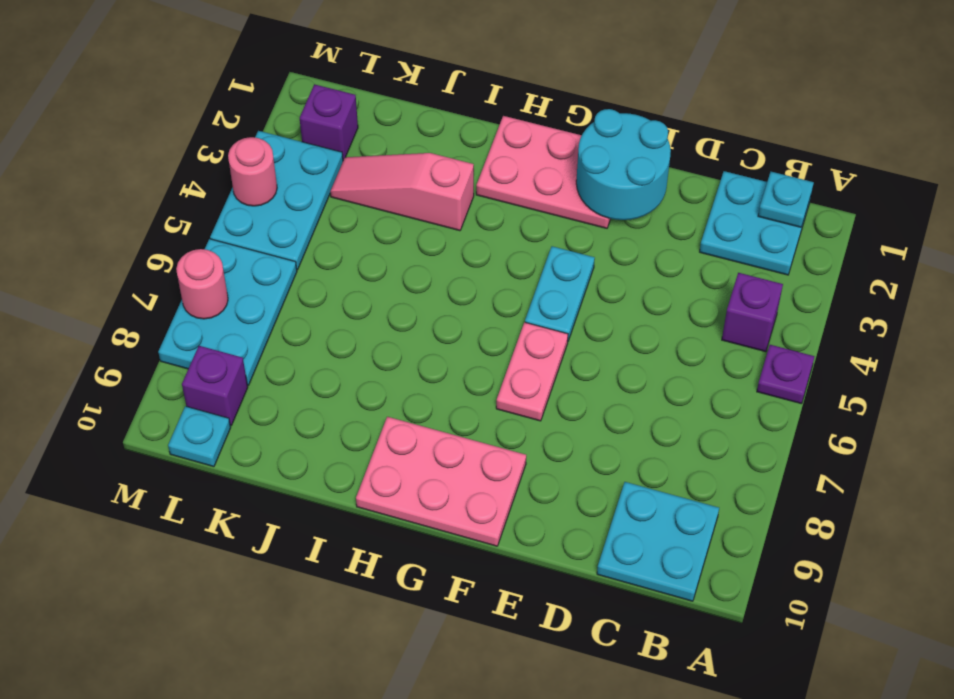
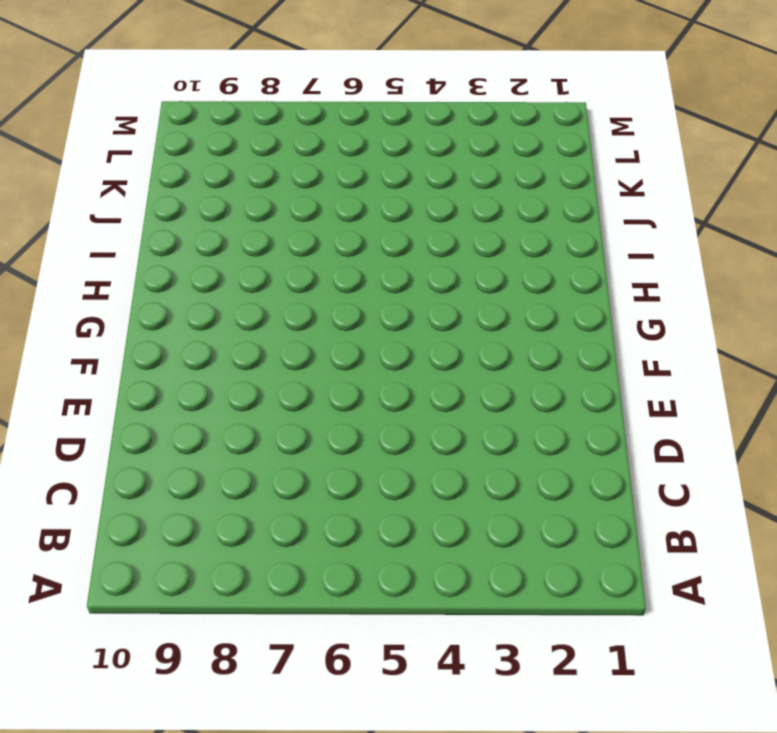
none -> purple 1x1 plate [757,345,815,404]
none -> cyan 2x2 plate [700,171,811,275]
none -> purple 1x1 brick [722,273,783,352]

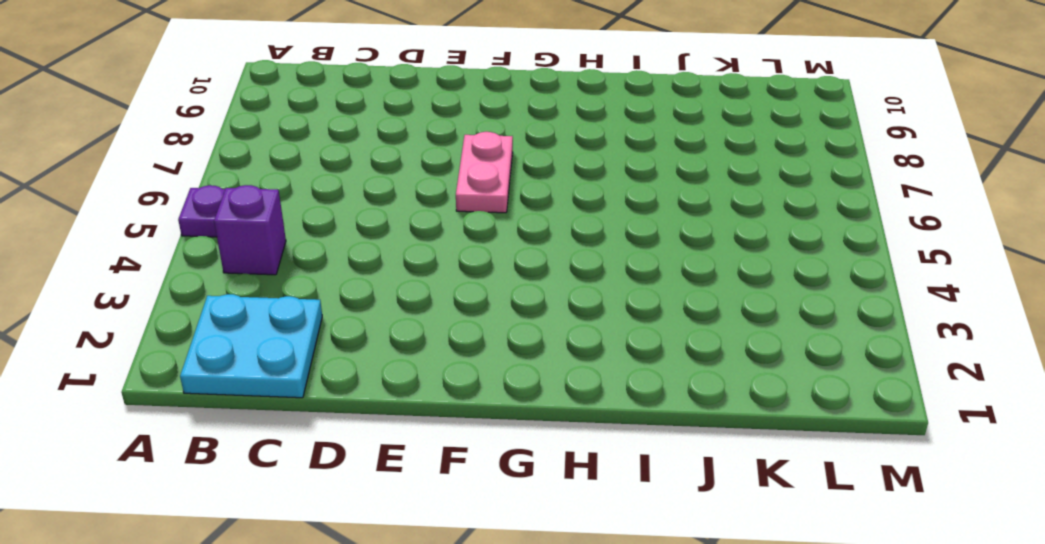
none -> cyan 2x2 plate [597,482,719,601]
none -> pink 2x3 plate [476,116,610,228]
none -> cyan 1x2 plate [525,246,595,341]

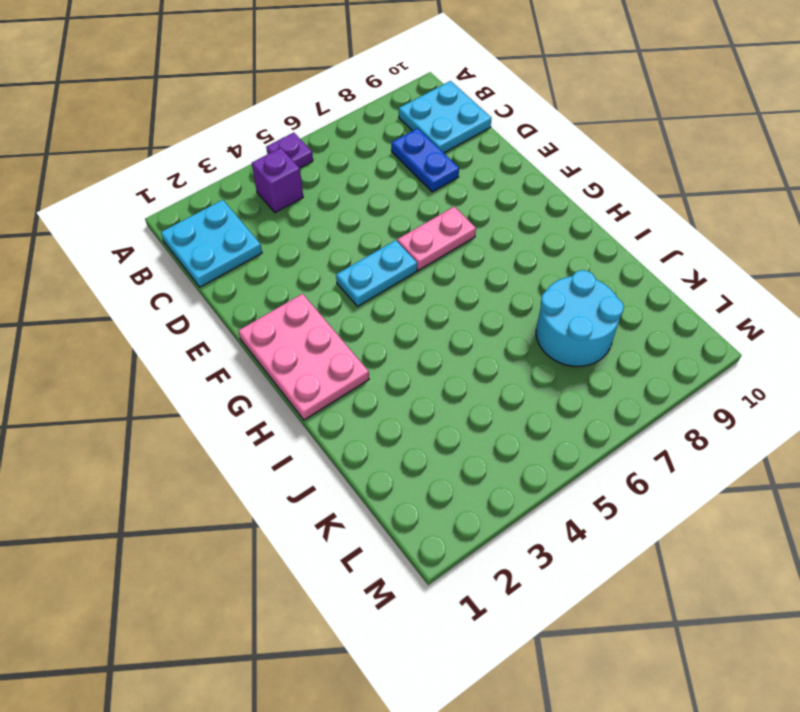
blue 1x2 plate [391,128,459,192] -> none
cyan 2x2 round brick [536,270,624,366] -> cyan 2x2 round brick moved to [576,109,671,220]
none -> pink 2x3 plate [356,417,526,546]
none -> pink 1x3 slope [330,153,474,231]
none -> purple 1x1 brick [300,84,358,160]

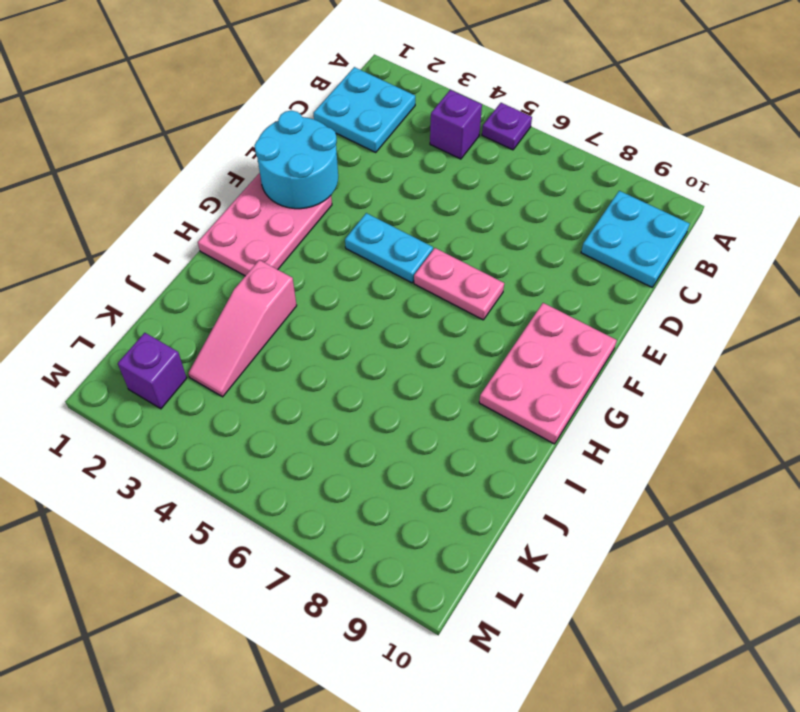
none -> cyan 2x3 plate [210,131,343,270]
none -> cyan 2x3 plate [158,239,297,385]
none -> purple 1x1 brick [182,346,248,425]

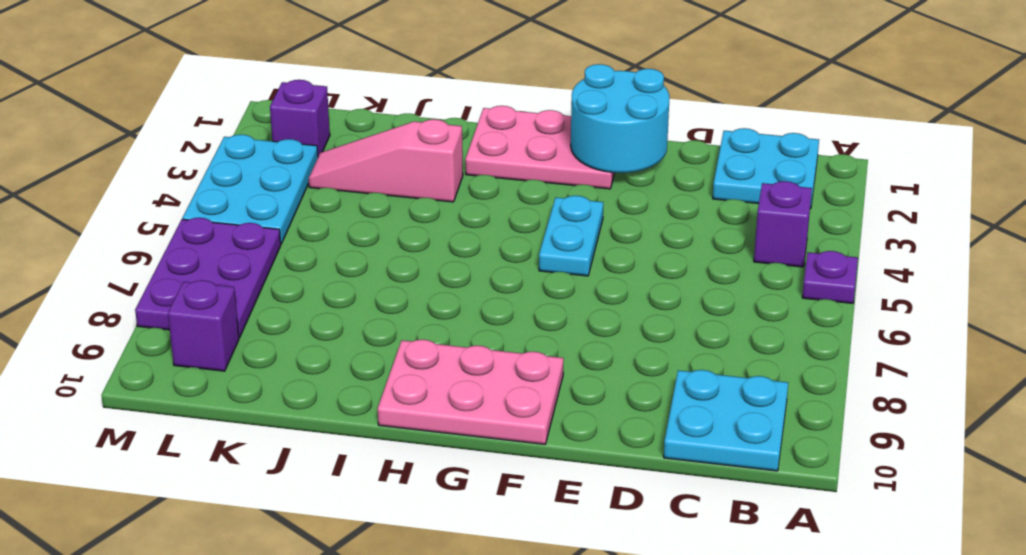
purple 2x3 plate [135,218,281,338] -> cyan 2x3 plate [158,239,297,385]
none -> pink 1x2 plate [496,322,568,421]
none -> cyan 1x1 plate [168,406,231,467]
none -> cyan 1x1 plate [758,172,814,227]

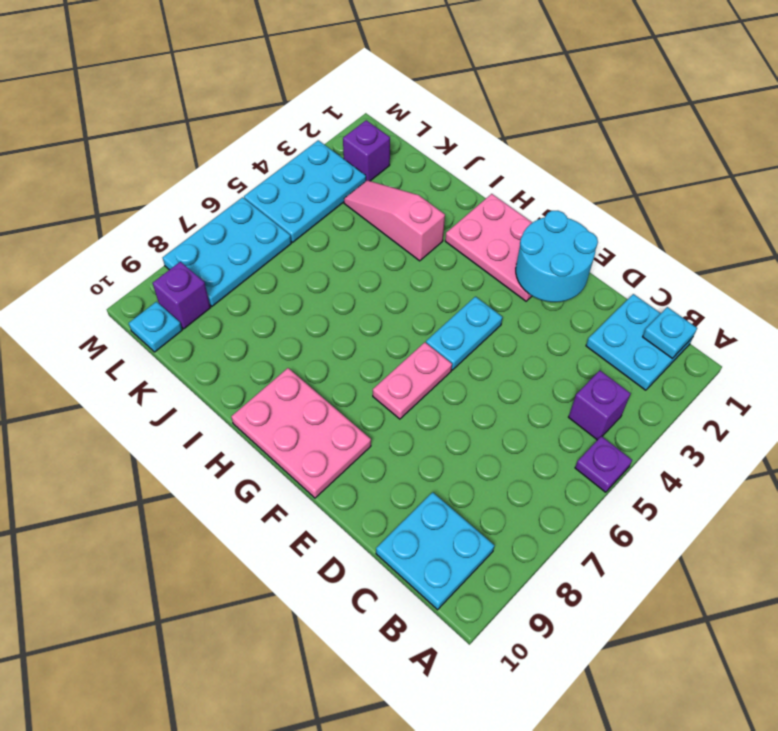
none -> pink 1x1 round brick [228,137,277,206]
none -> pink 1x1 round brick [176,249,228,319]

